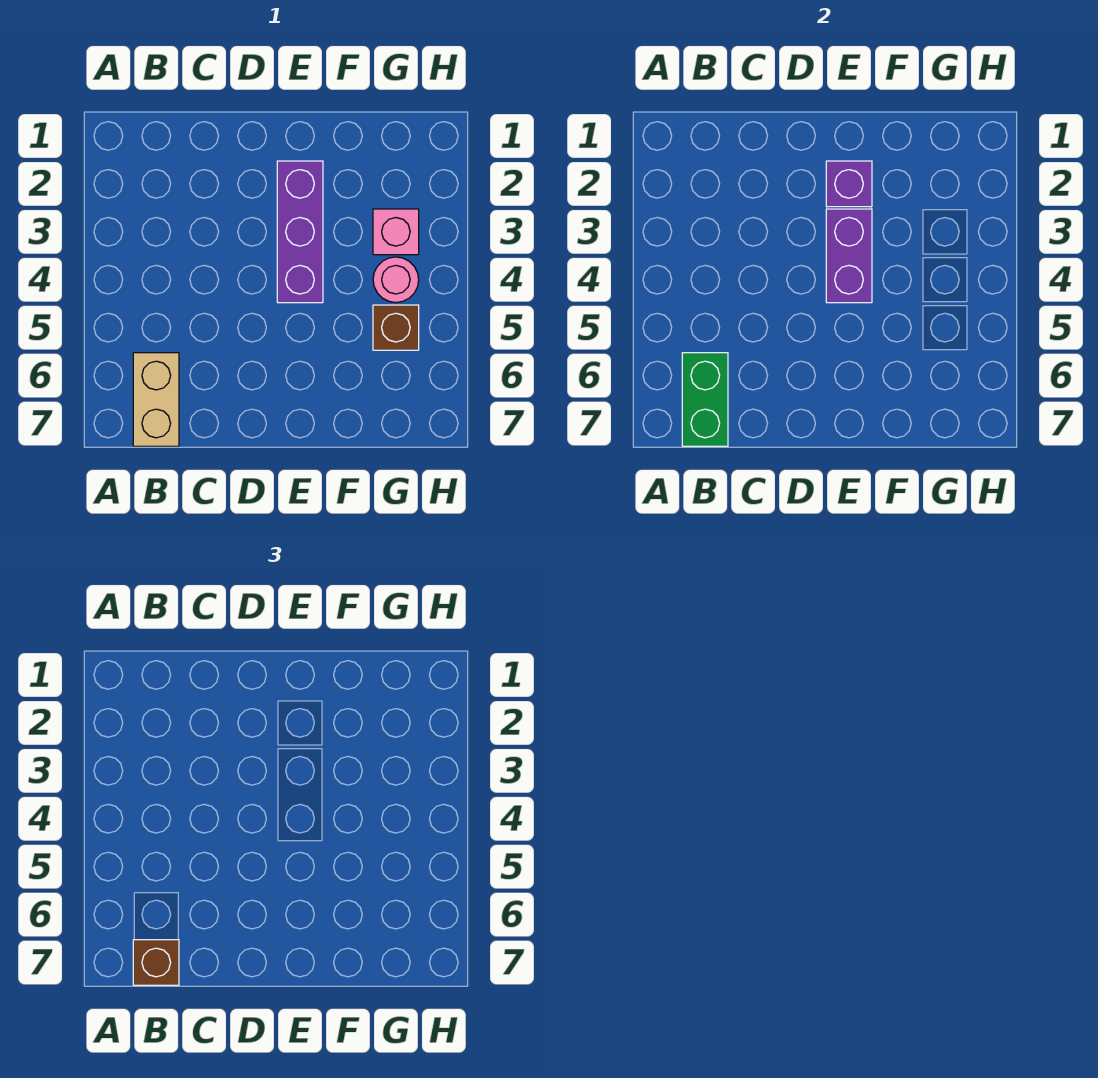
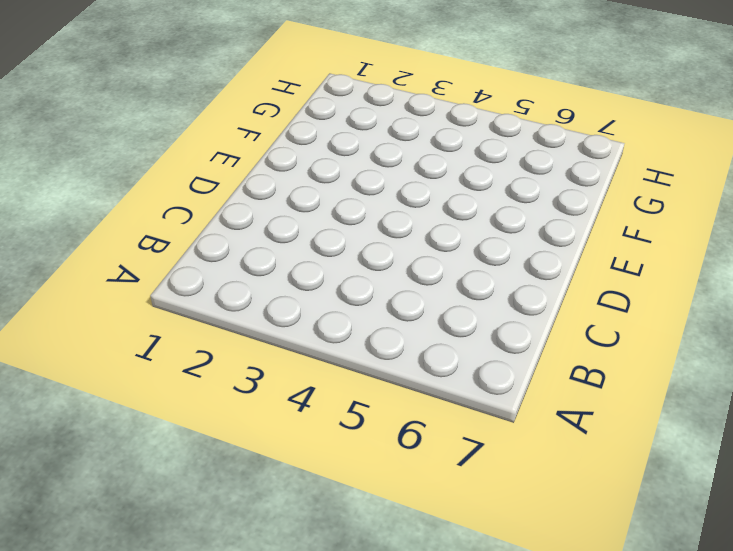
none -> tan 1x2 brick [133,353,179,446]
none -> purple 1x3 brick [277,161,323,303]

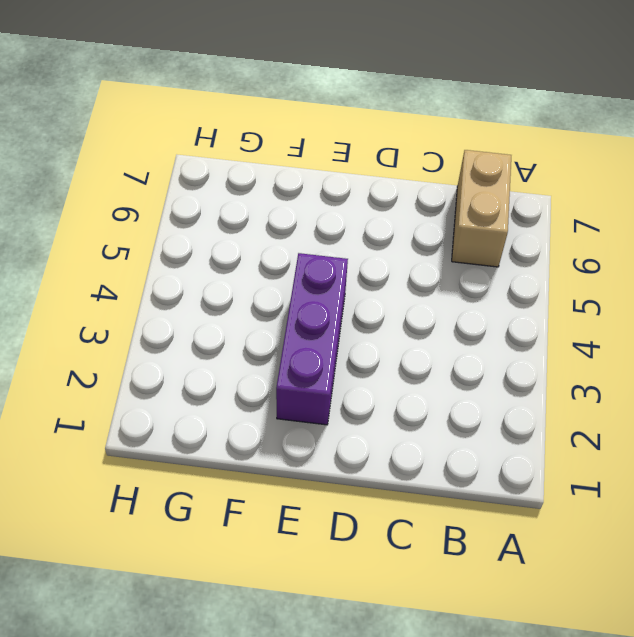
none -> pink 1x1 brick [373,209,419,255]
none -> pink 1x1 round brick [373,257,419,303]

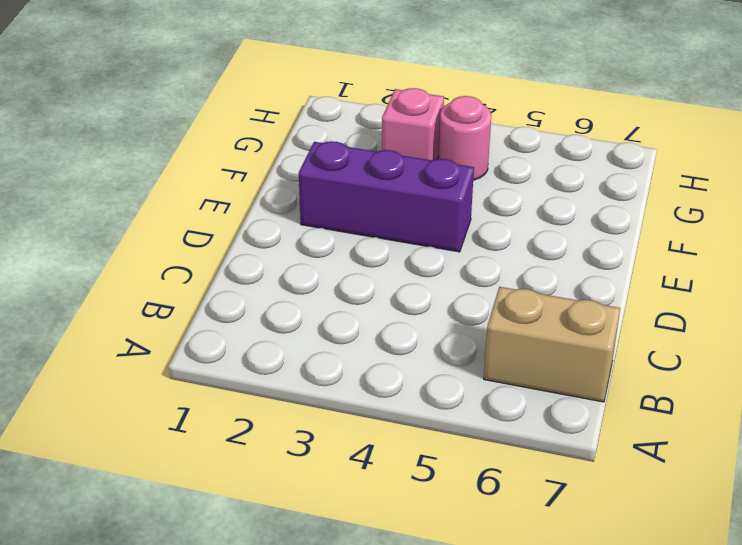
none -> brown 1x1 brick [373,305,419,350]
none -> green 1x2 brick [682,353,728,446]

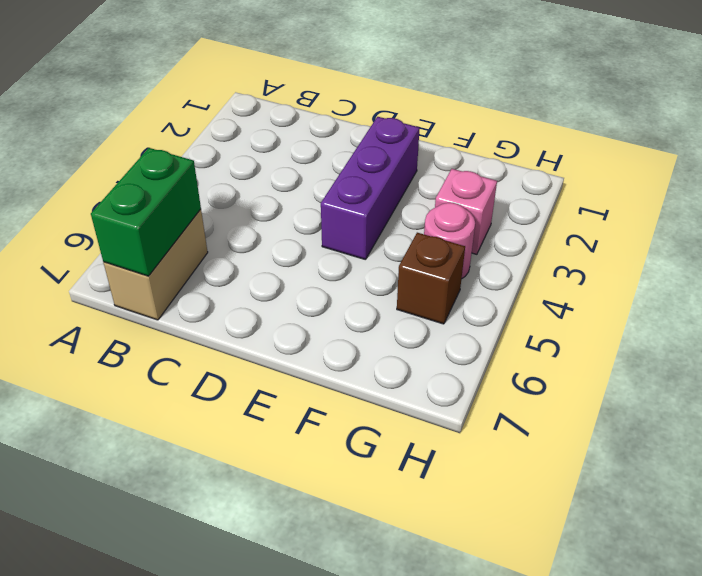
none -> purple 1x1 brick [826,161,872,207]
none -> purple 1x2 brick [826,209,872,303]

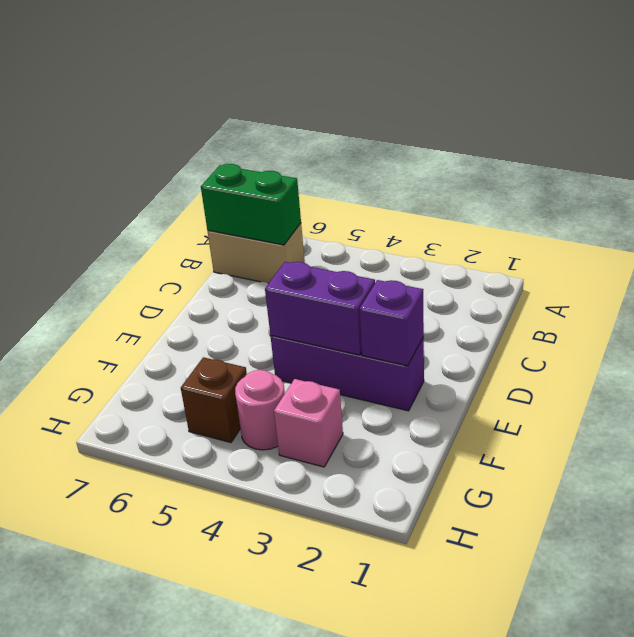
none -> brown 1x1 brick [133,940,179,985]

